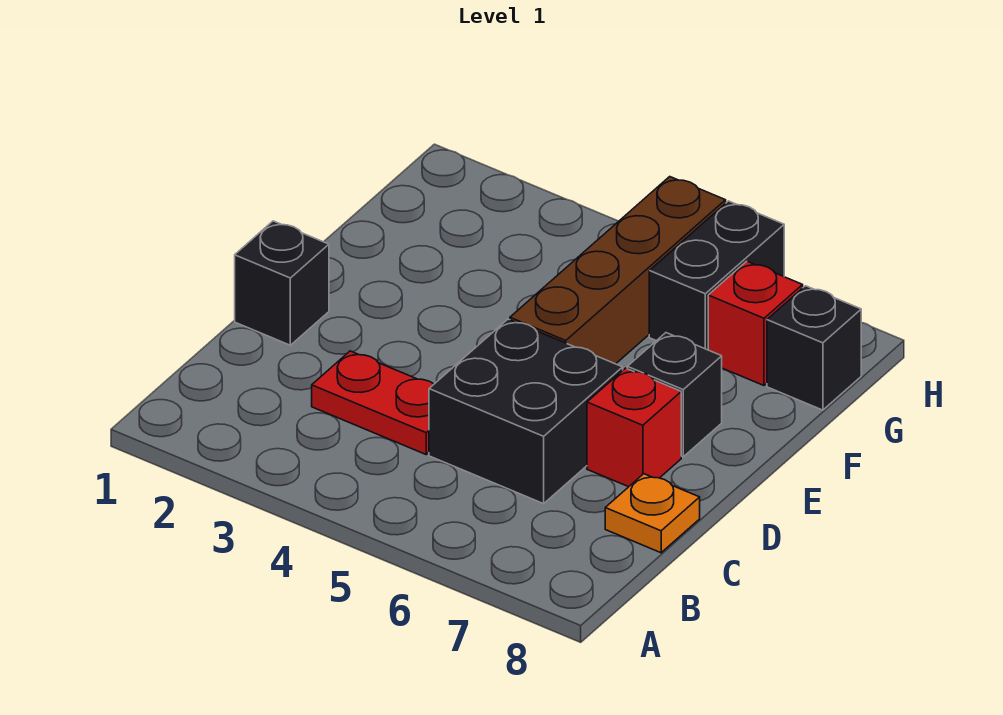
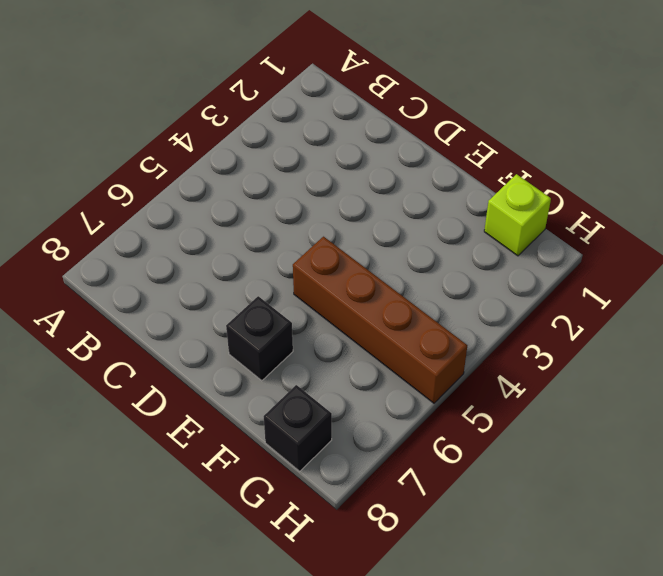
lime 1x1 brick [484,174,551,256] -> none
none -> red 1x2 plate [312,351,434,454]
none -> black 2x2 brick [429,319,623,504]

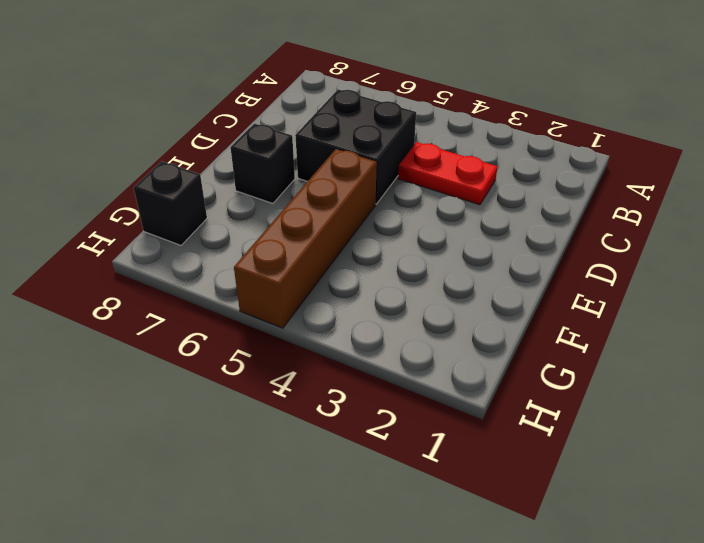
none -> orange 1x1 plate [605,474,700,553]
none -> black 1x1 brick [235,221,329,345]

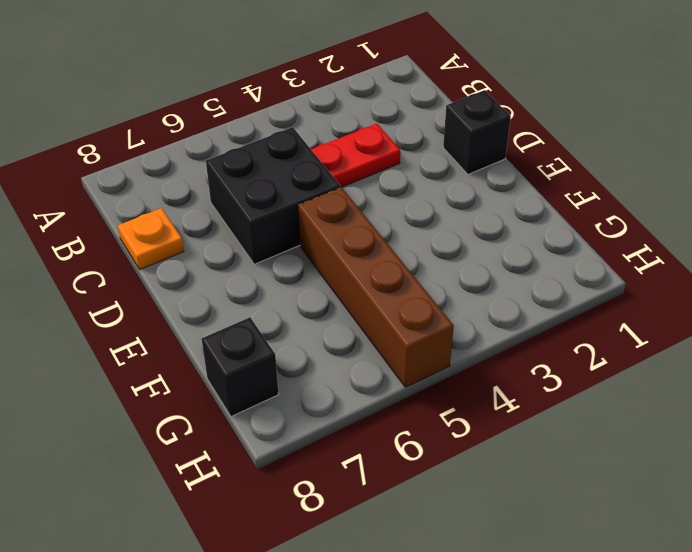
none -> red 1x1 brick [587,368,681,487]
none -> black 1x1 brick [627,333,722,457]

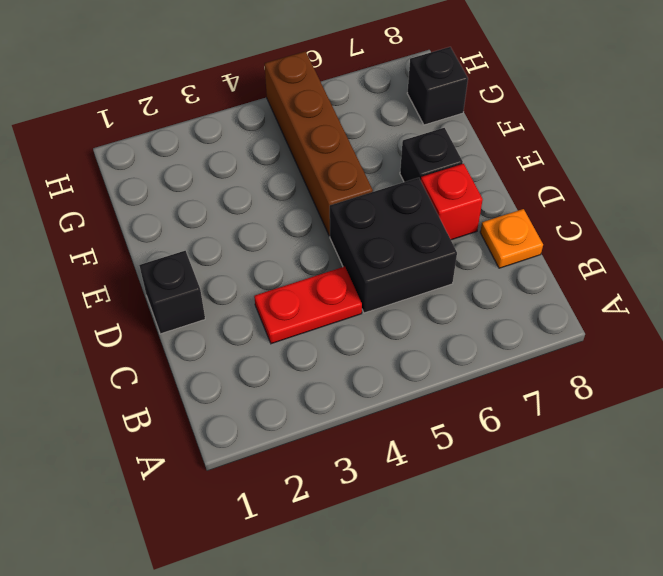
none -> black 1x2 brick [649,201,784,350]
none -> red 1x1 brick [708,261,803,385]

